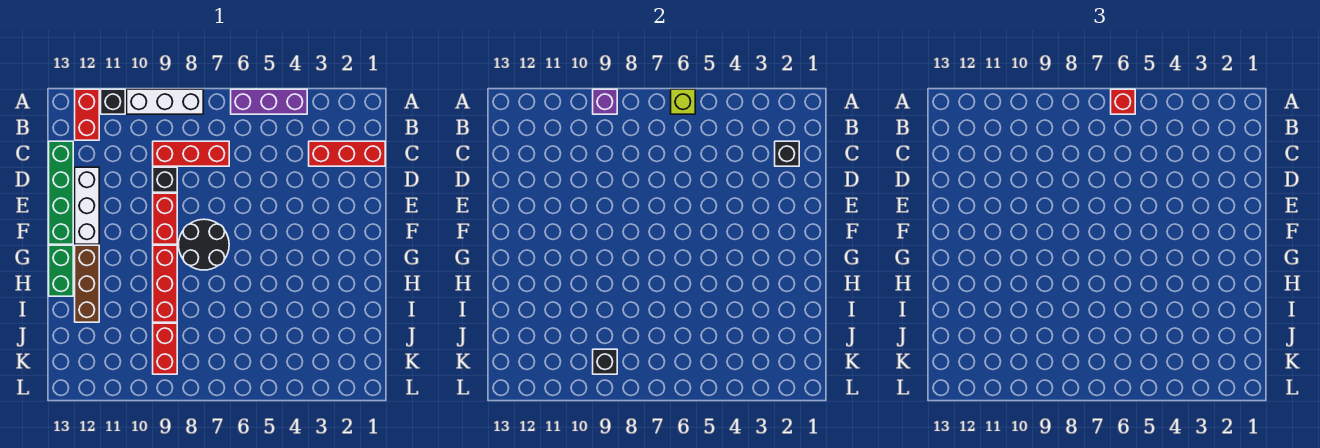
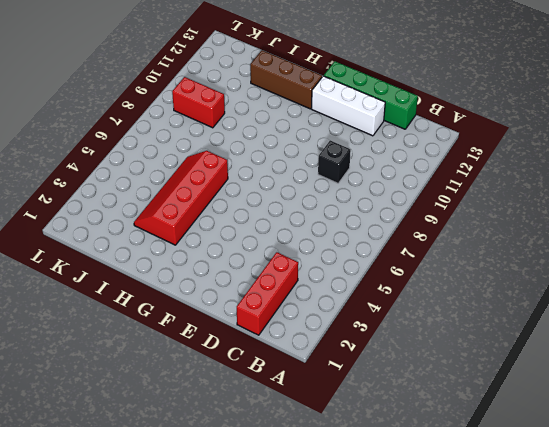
red 2x4 slope [134,151,228,245] -> none
none -> purple 1x3 brick [231,89,307,114]
none -> white 1x3 brick [127,89,203,114]
none -> black 1x1 brick [101,89,125,114]

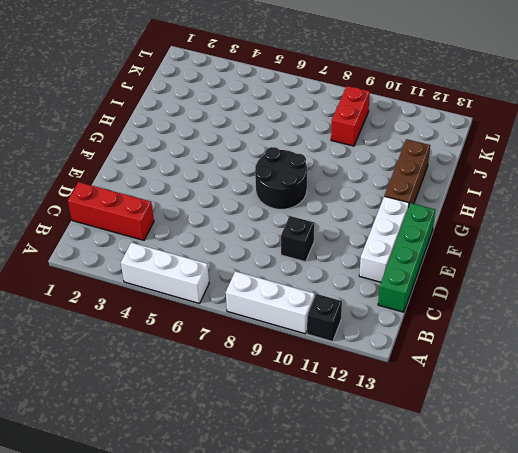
white 1x3 brick [121,242,209,304] -> purple 1x3 brick [231,89,307,114]
none -> red 1x2 brick [75,89,99,140]
none -> red 1x3 brick [153,141,229,166]
none -> red 1x2 brick [153,193,177,244]

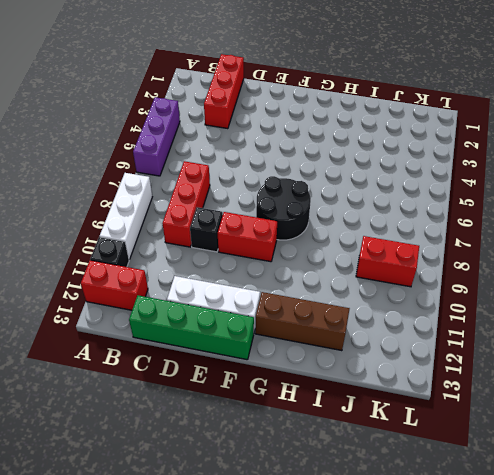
none -> red 1x3 brick [153,245,177,322]
none -> green 1x2 brick [49,245,73,296]
none -> lime 1x1 brick [671,89,695,114]

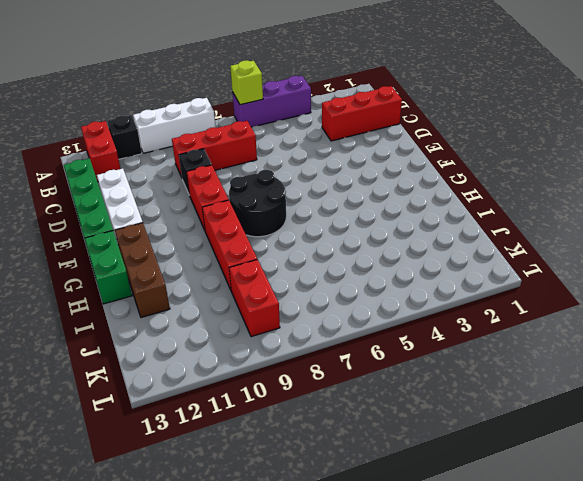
none -> purple 1x1 brick [593,89,617,114]
none -> black 1x1 brick [775,141,799,166]
none -> black 1x1 brick [593,349,617,374]

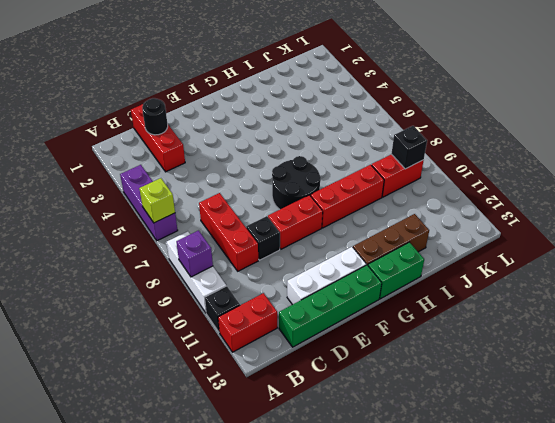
black 1x1 round brick [142,98,168,135] -> black 1x1 brick [775,141,799,166]
none -> red 1x1 brick [1111,89,1135,114]

